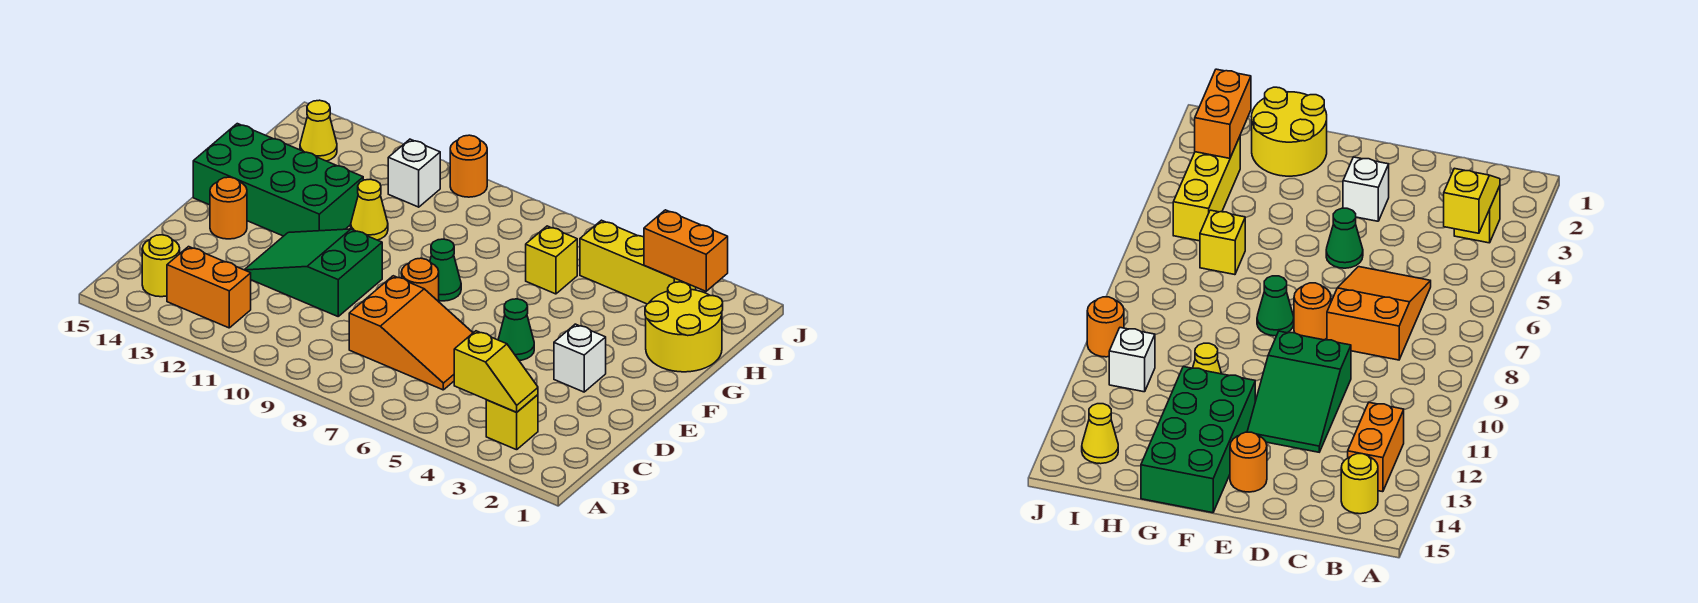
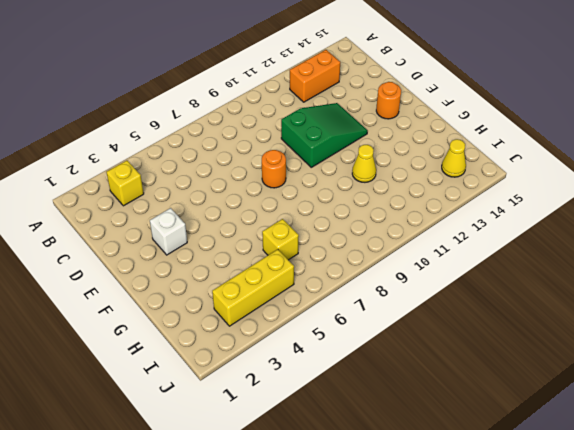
none -> yellow 1x1 round brick [142,235,180,297]
none -> orange 2x3 slope [349,276,473,390]
none -> green 1x1 cone [498,299,534,361]

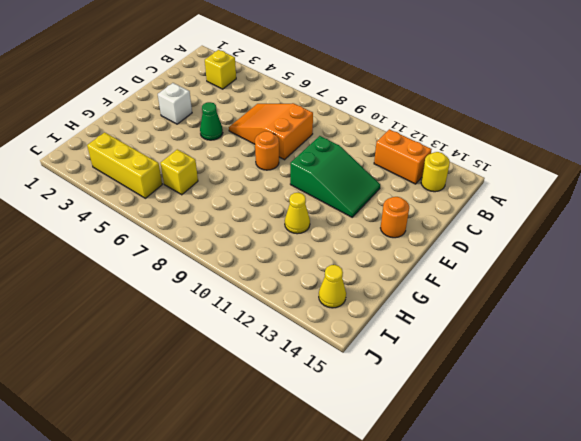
none -> green 1x1 cone [430,239,461,301]
none -> green 2x4 brick [193,124,363,236]
none -> yellow 2x2 round brick [645,282,723,372]

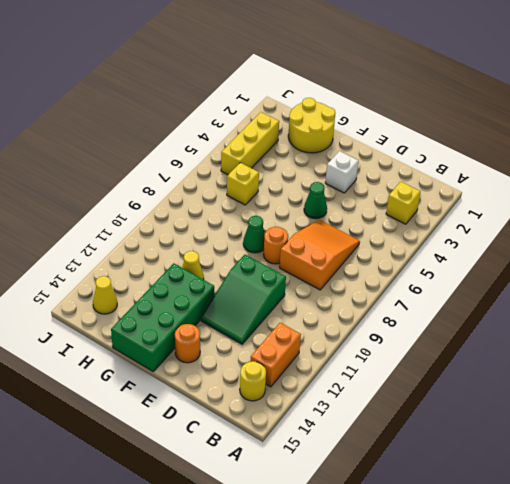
none -> white 1x1 brick [388,139,440,207]
none -> orange 1x1 round brick [450,135,487,197]
none -> yellow 1x2 slope [454,331,538,412]

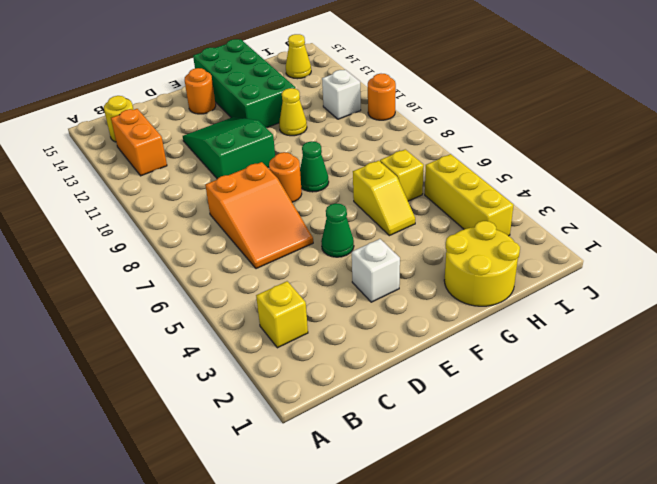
yellow 1x2 slope [353,161,415,236] -> yellow 1x2 slope moved to [454,331,538,412]
none -> orange 1x2 brick [644,210,728,291]

